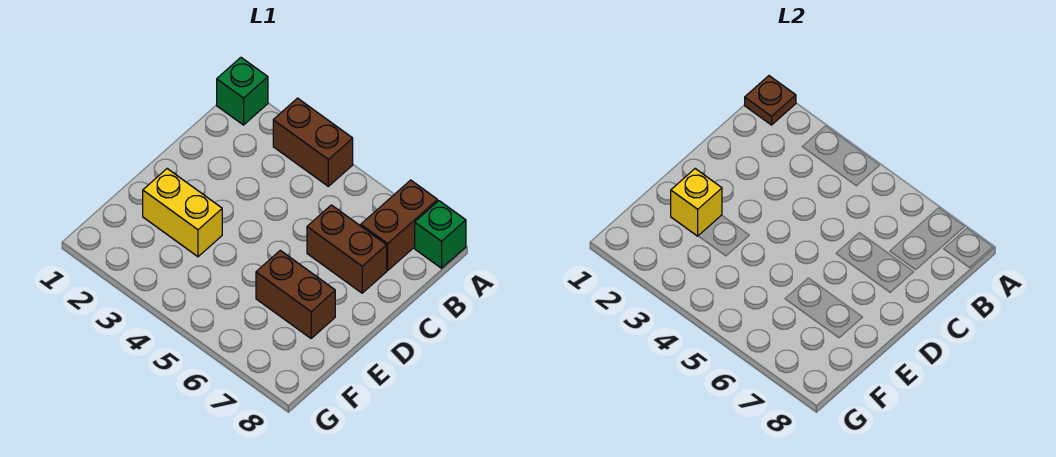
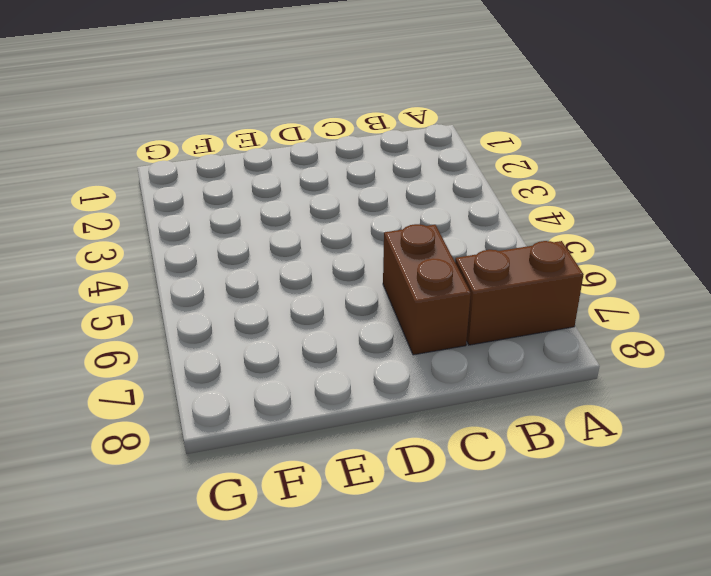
none -> green 1x1 brick [217,58,268,125]
none -> brown 1x2 brick [273,98,353,186]

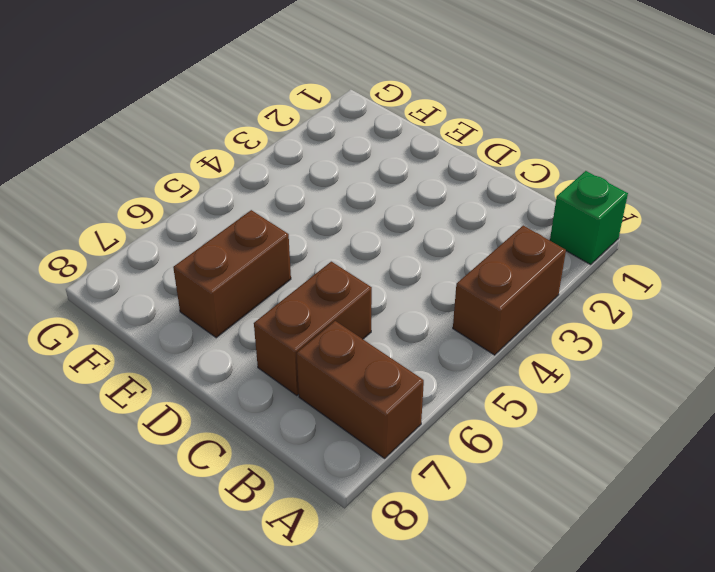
none -> green 1x1 brick [415,201,466,268]
none -> yellow 1x2 brick [143,169,222,257]

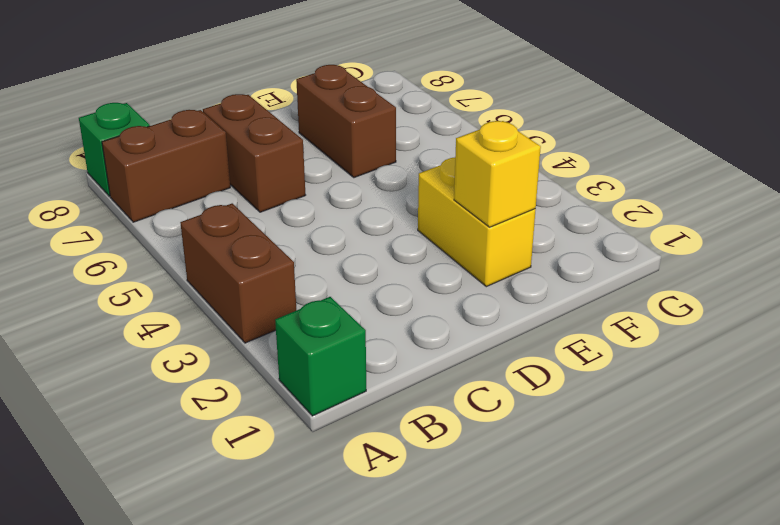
none -> brown 1x1 plate [745,76,796,125]

